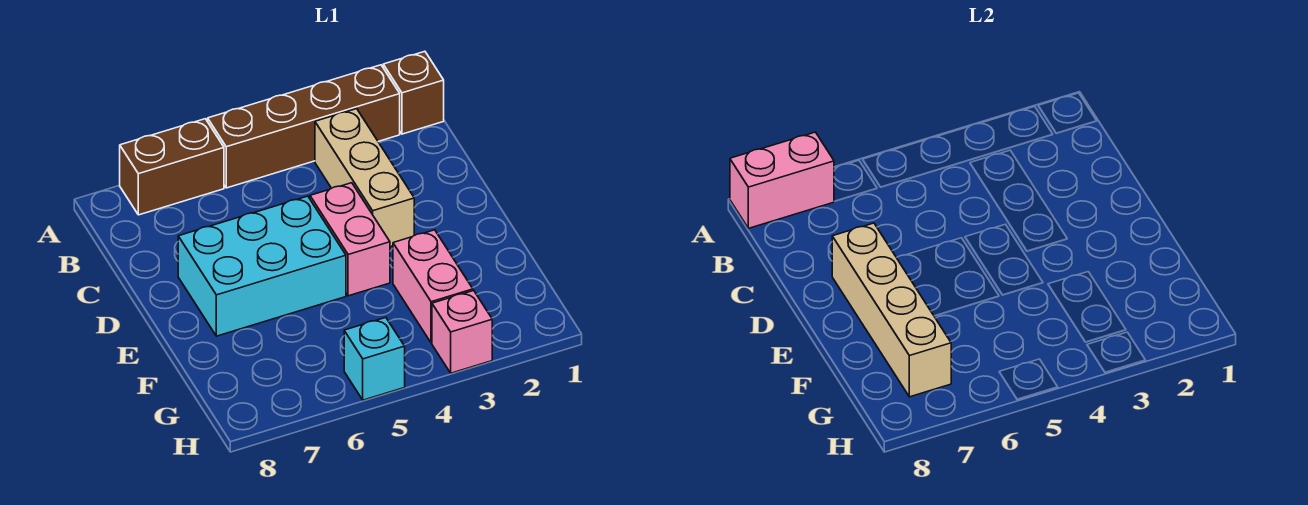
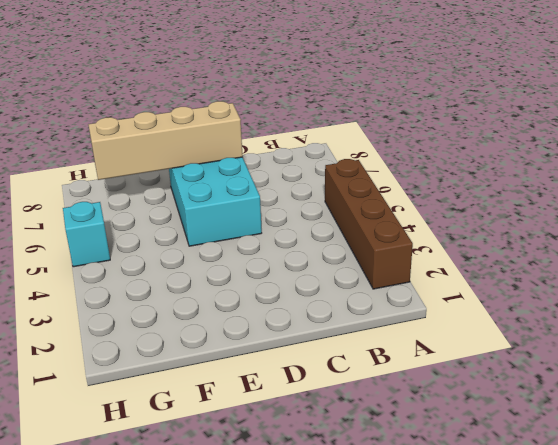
none -> brown 1x1 brick [383,51,444,134]
none -> brown 1x2 brick [120,119,224,215]

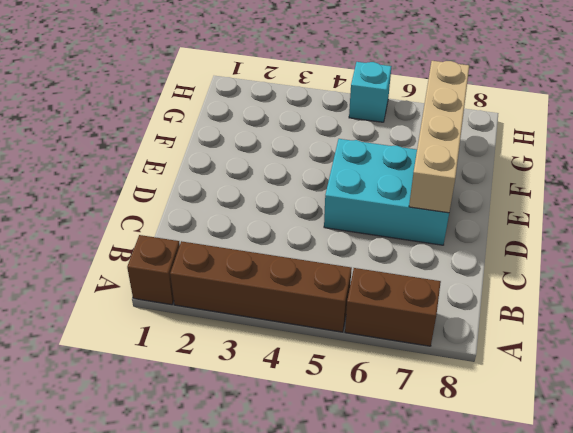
none -> tan 1x3 brick [315,109,414,247]
none -> pink 1x2 brick [310,183,390,296]

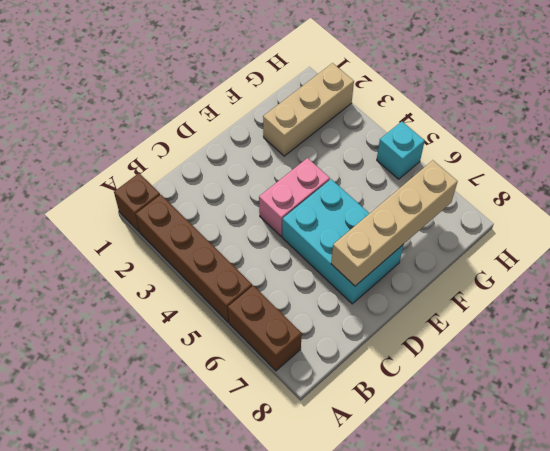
tan 1x3 brick [263,63,354,156] -> tan 1x3 brick moved to [315,109,414,247]
none -> pink 1x2 brick [393,230,473,343]
none -> pink 1x1 brick [432,291,492,373]

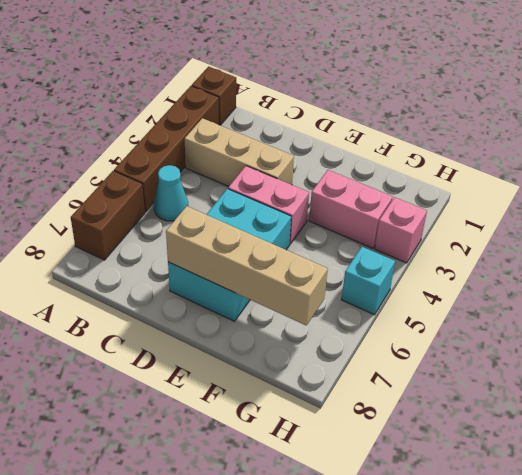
cyan 1x1 cone [154,165,188,221] -> none
none -> pink 1x2 brick [730,132,834,228]

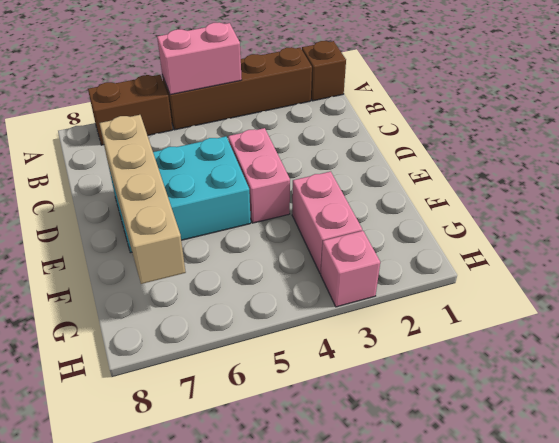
pink 1x2 brick [157,22,242,95] -> pink 1x2 brick moved to [730,132,834,228]
none -> tan 1x3 brick [315,109,414,247]
none -> cyan 1x1 brick [344,318,405,400]

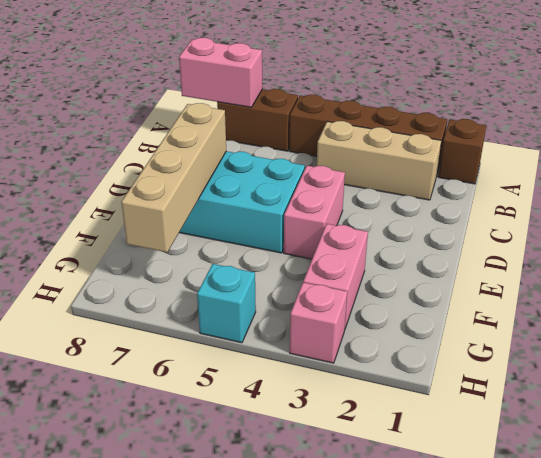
tan 1x3 brick [317,121,441,200] -> tan 1x3 brick turned to [315,109,414,247]

